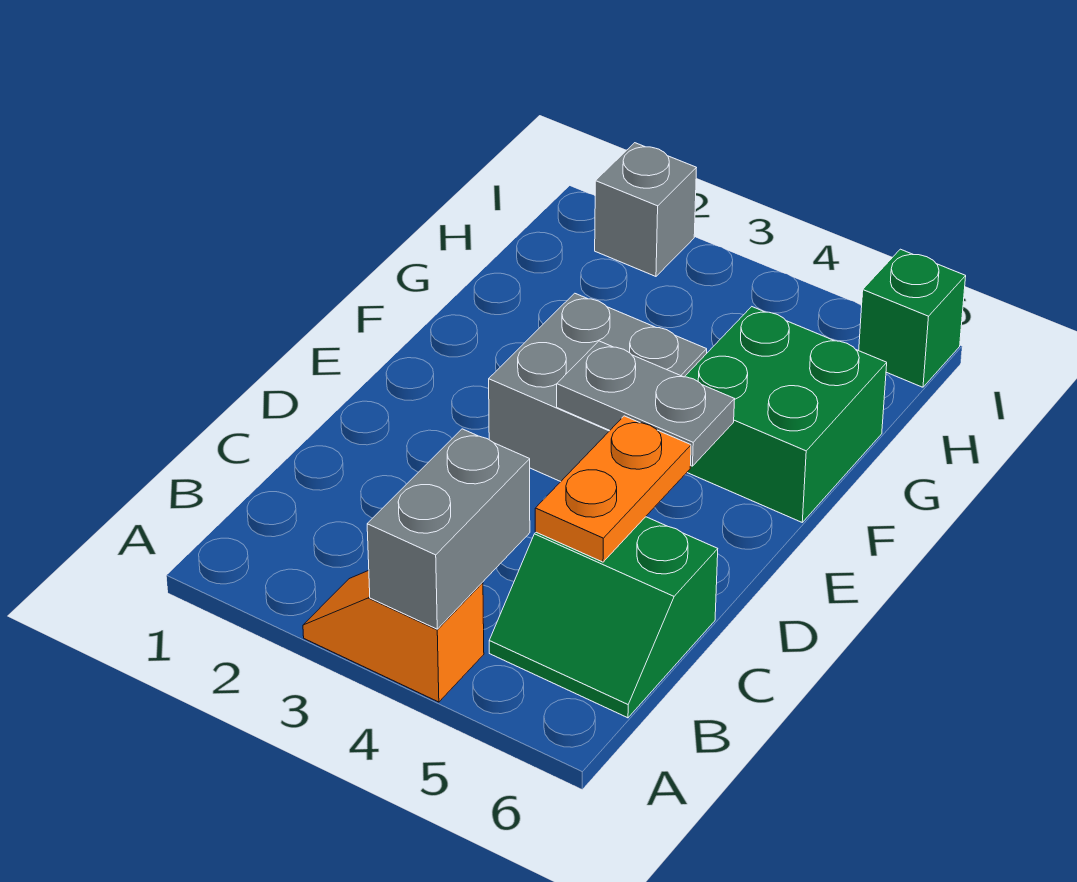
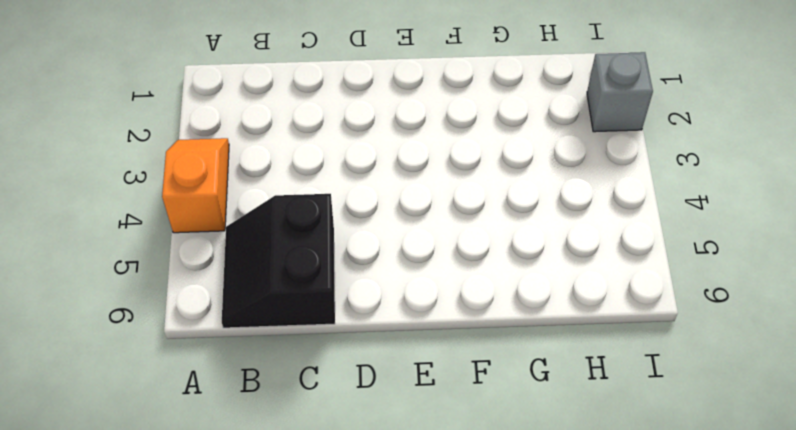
black 2x2 slope [222,194,335,328] -> green 2x2 slope [489,517,718,718]
none -> grey 2x2 brick [489,293,707,482]
none -> green 2x2 brick [685,307,887,522]

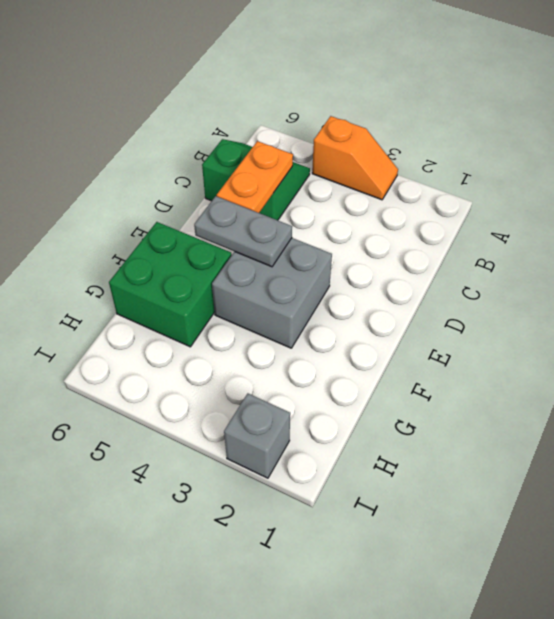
none -> green 1x1 brick [859,249,966,387]
none -> grey 1x2 brick [367,429,530,629]

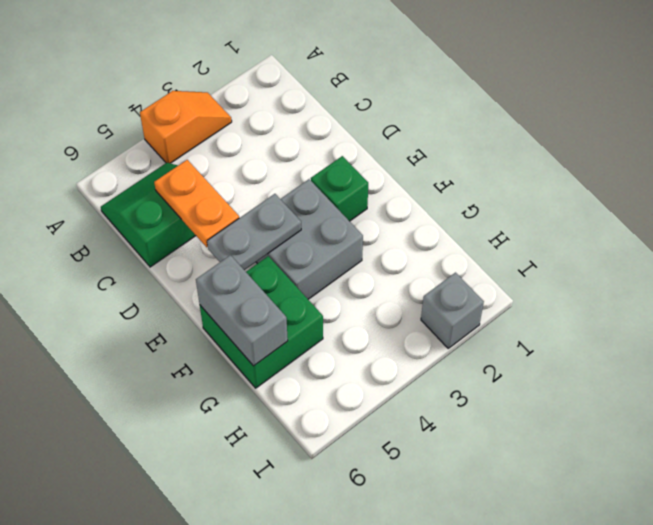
green 1x1 brick [311,156,368,221] -> green 1x1 brick moved to [859,249,966,387]
grey 1x2 brick [196,255,288,366] -> grey 1x2 brick moved to [367,429,530,629]

